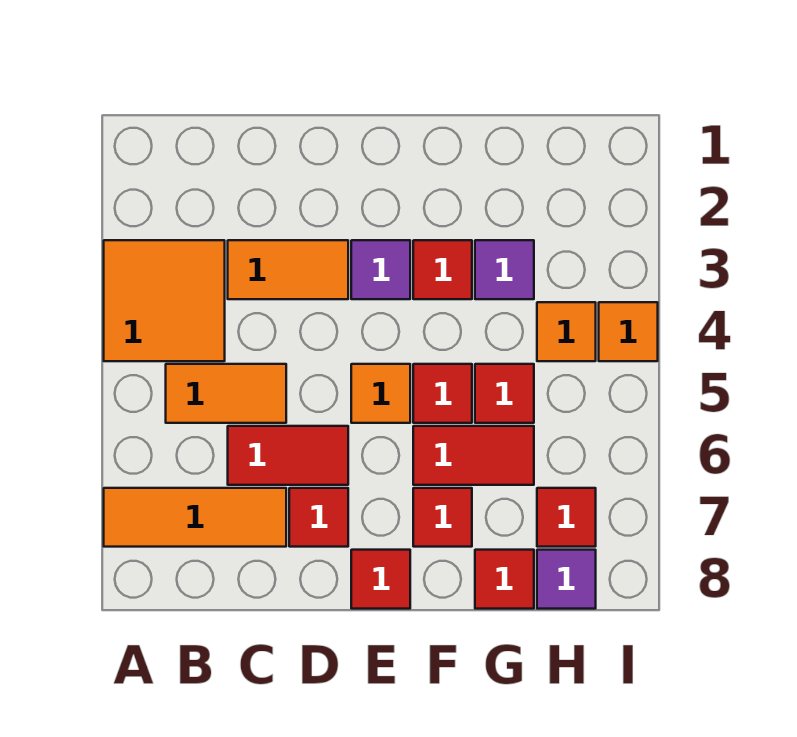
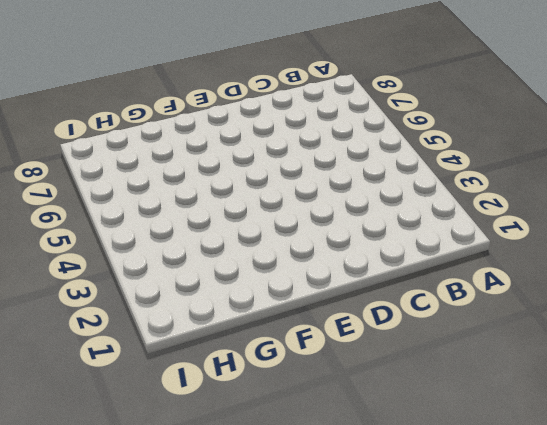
none -> orange 2x2 tile [104,240,225,361]
none -> orange 1x3 tile [104,488,286,547]
none -> orange 1x2 tile [166,364,286,423]

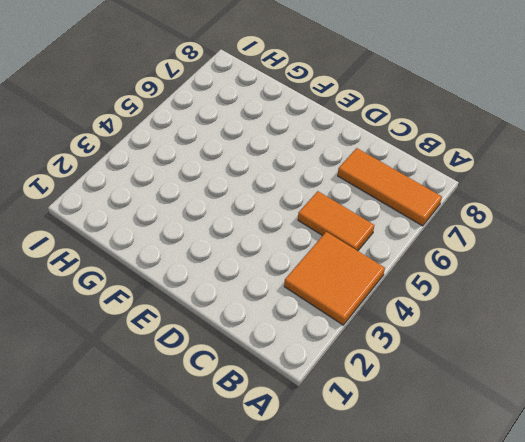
none -> orange 1x2 tile [228,240,348,299]
none -> red 1x2 tile [228,426,348,485]
none -> red 1x1 tile [289,488,348,547]

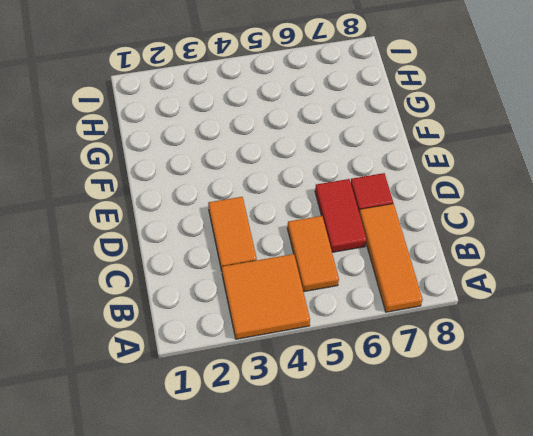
none -> purple 1x1 tile [351,240,410,299]
none -> orange 1x1 tile [351,364,410,423]
none -> red 1x1 tile [351,550,410,609]

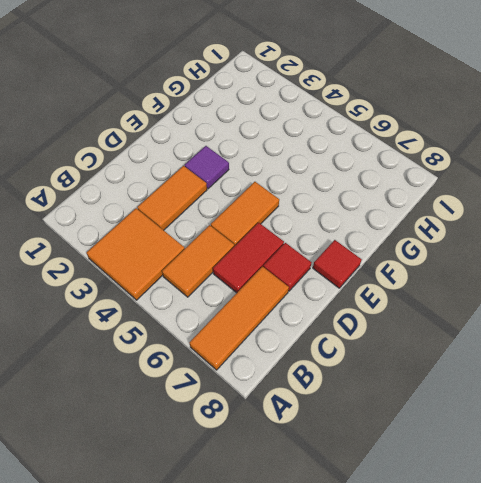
orange 1x2 tile [211,182,279,246] -> orange 1x1 tile [351,364,410,423]
none -> red 1x1 tile [413,240,472,299]
none -> red 1x1 tile [413,364,472,423]
none -> red 1x2 tile [413,426,534,485]

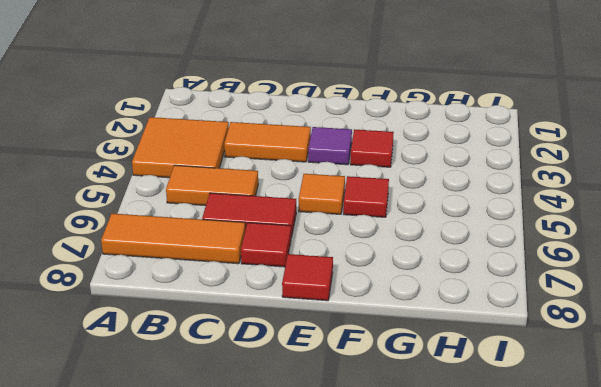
none -> red 1x2 tile [413,426,534,485]
none -> red 1x1 tile [413,488,472,547]
none -> purple 1x1 tile [475,240,534,299]

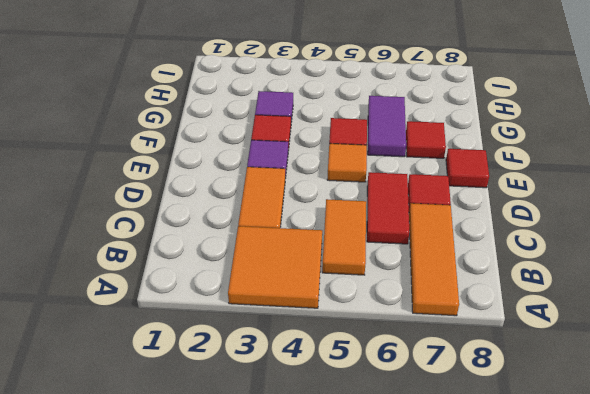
purple 1x2 tile [368,96,406,157] -> red 1x2 tile [413,426,534,485]
none -> red 1x1 tile [475,364,534,423]
none -> red 1x1 tile [475,550,534,609]
none -> orange 1x1 tile [537,302,596,361]

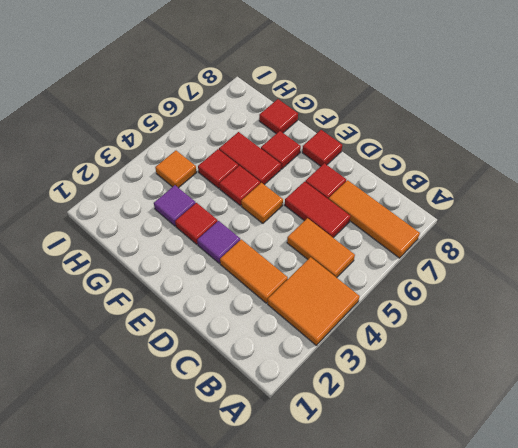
none -> red 1x1 tile [537,488,596,547]
none -> purple 1x1 tile [537,550,596,609]
none -> orange 1x1 tile [599,302,658,361]

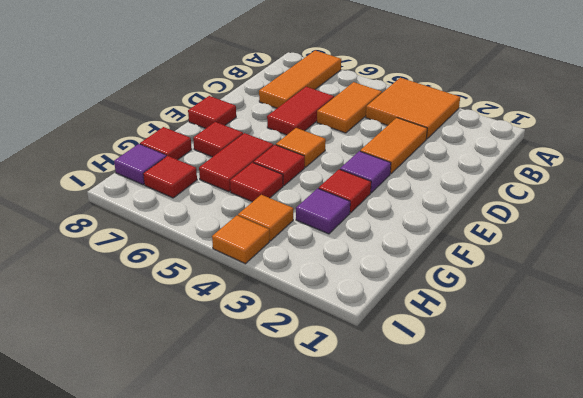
none -> red 1x1 tile [289,488,348,547]

